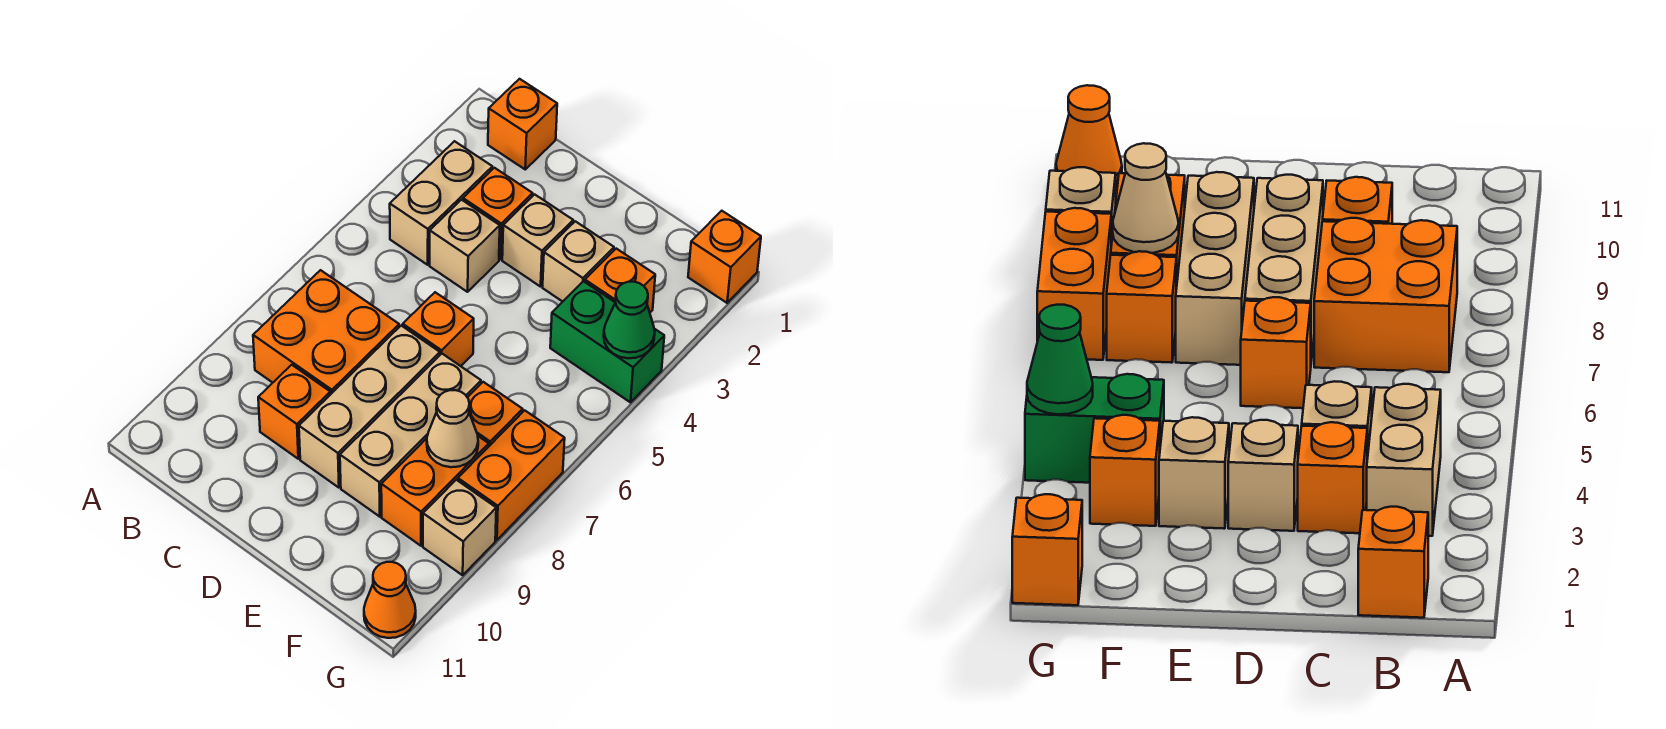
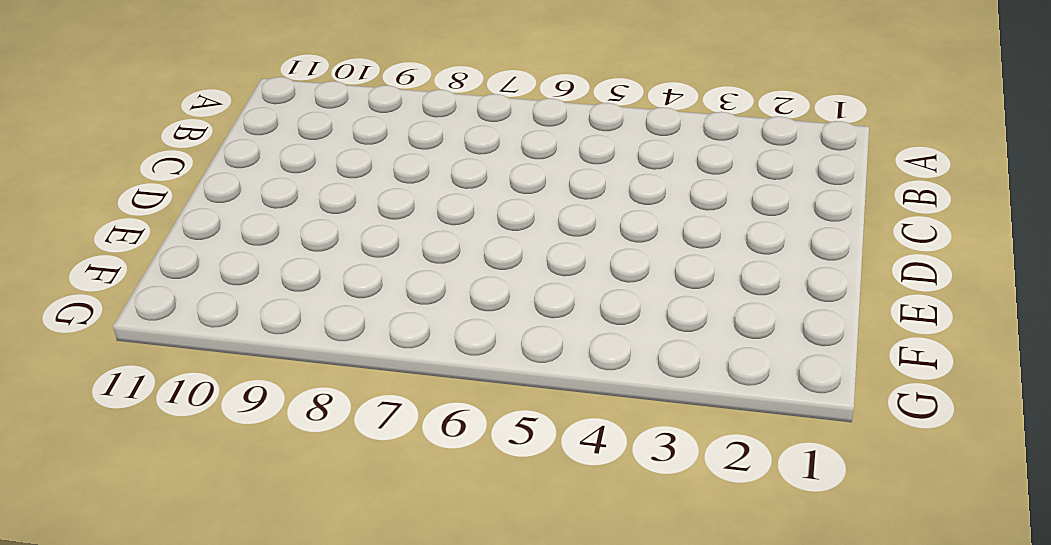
none -> orange 1x1 brick [488,79,557,169]
none -> tan 1x2 brick [390,141,492,265]
none -> orange 2x2 brick [253,270,399,395]

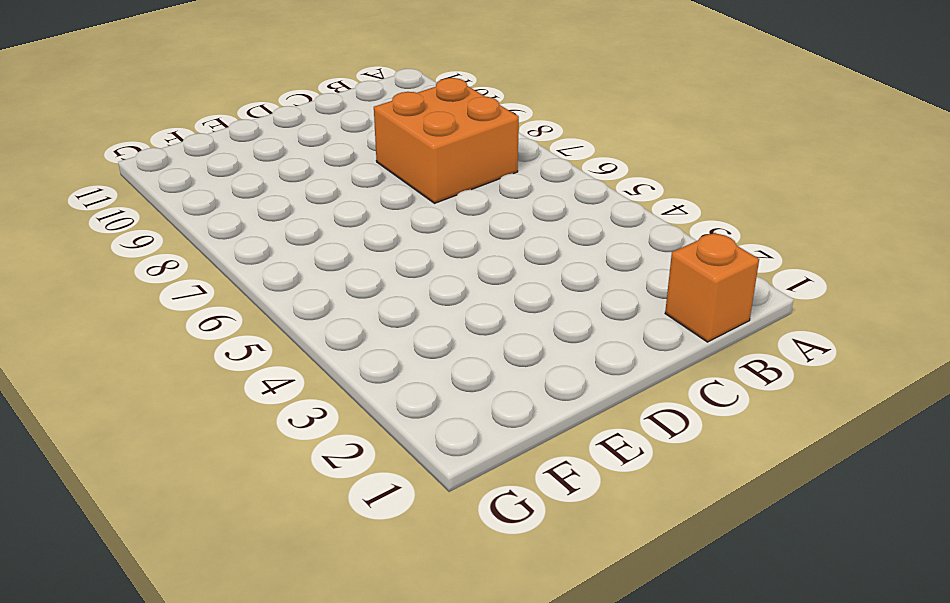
none -> tan 1x2 brick [390,141,492,265]
none -> orange 1x1 brick [463,168,533,259]
none -> tan 1x1 brick [430,200,500,292]

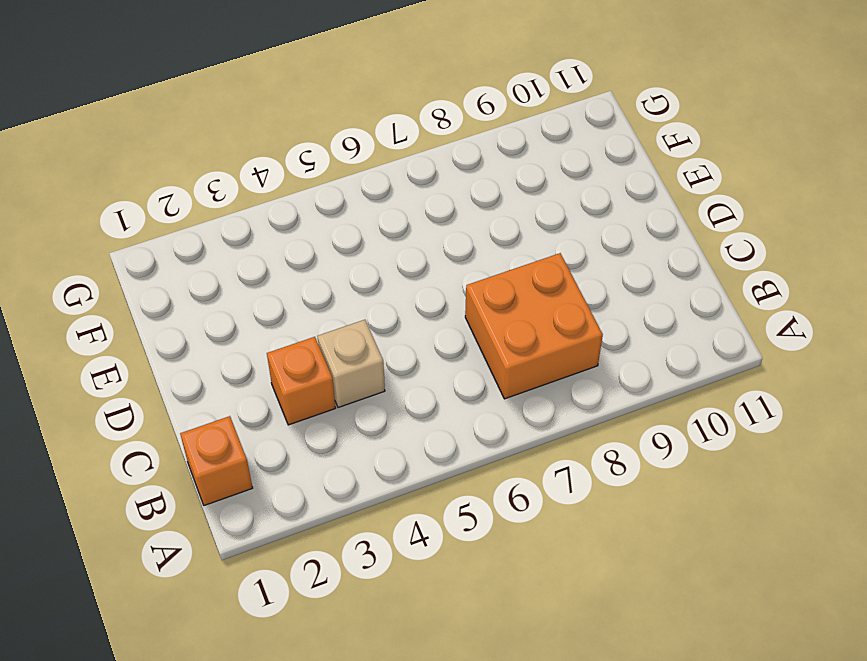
none -> tan 1x2 brick [390,141,492,265]
none -> orange 1x1 brick [258,365,330,459]
none -> tan 1x1 brick [502,194,573,287]

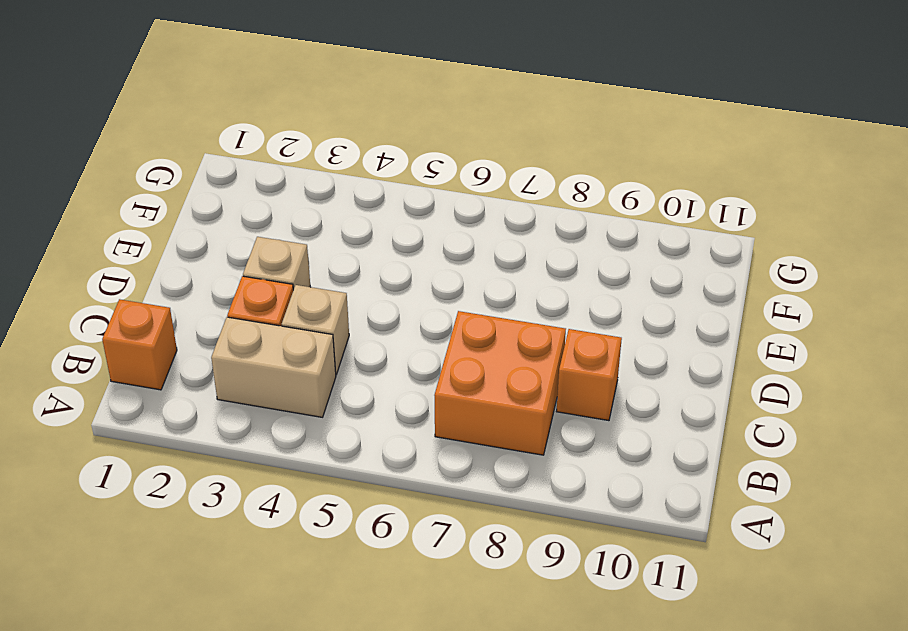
none -> orange 1x1 brick [403,292,474,366]
none -> tan 1x3 brick [299,326,440,488]
none -> tan 1x1 brick [543,221,614,302]

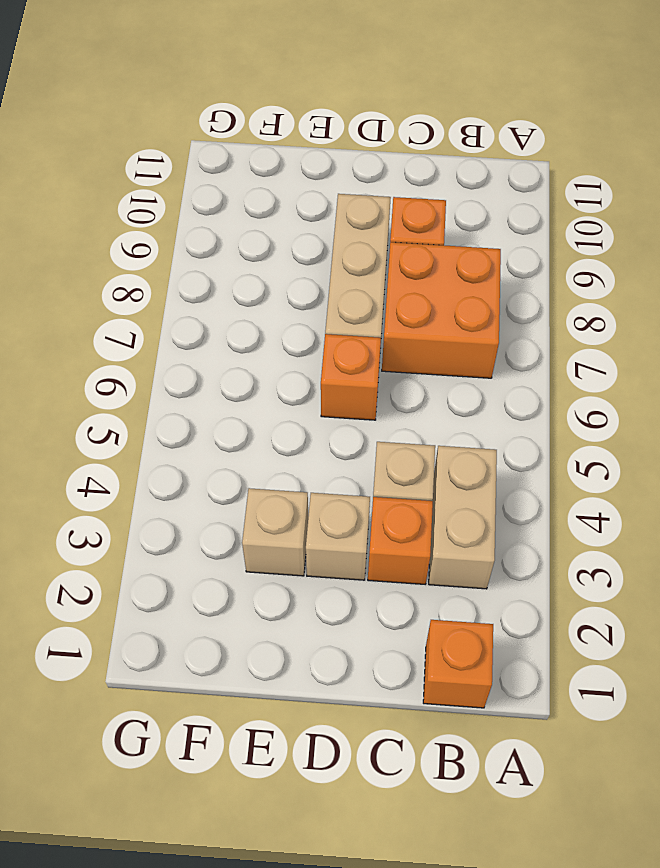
none -> tan 1x3 brick [340,354,481,517]
none -> orange 1x1 brick [585,249,655,312]
none -> green 1x2 brick [550,281,664,402]

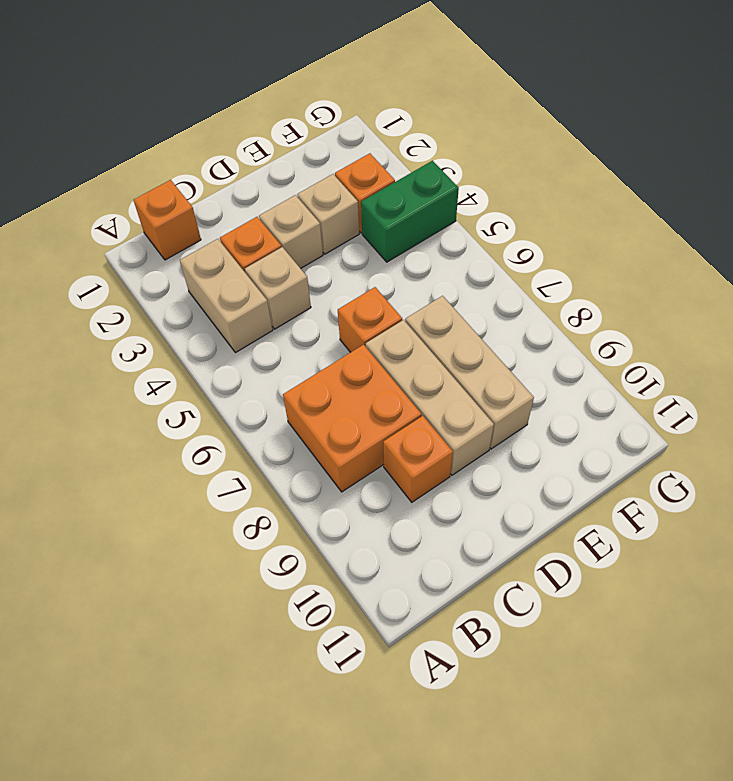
none -> orange 1x1 brick [467,382,523,446]
none -> orange 1x2 brick [381,436,489,546]
none -> orange 1x1 brick [688,211,761,303]

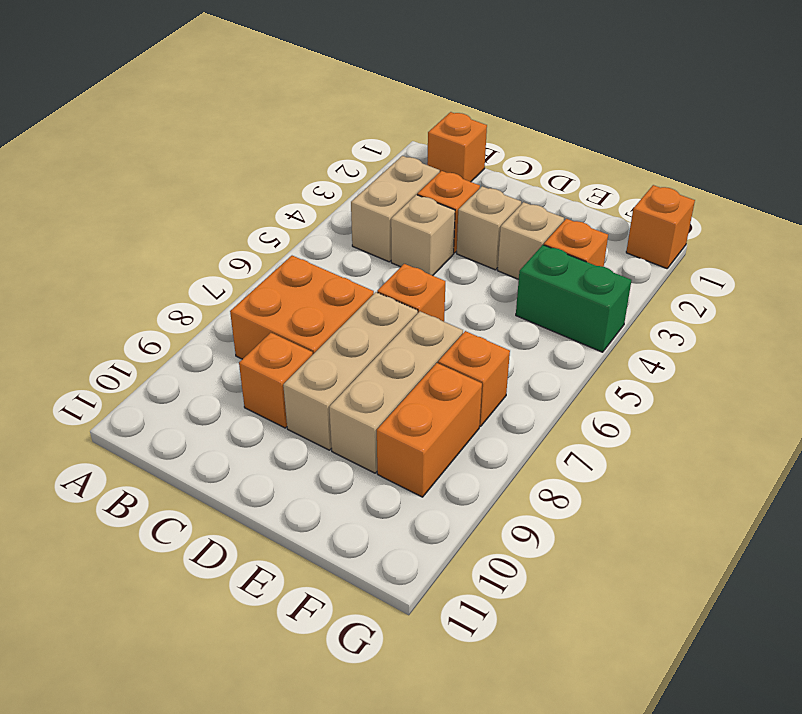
none -> orange 1x2 brick [458,410,565,540]
none -> tan 1x1 brick [423,480,496,575]
none -> orange 1x1 cone [364,562,416,638]

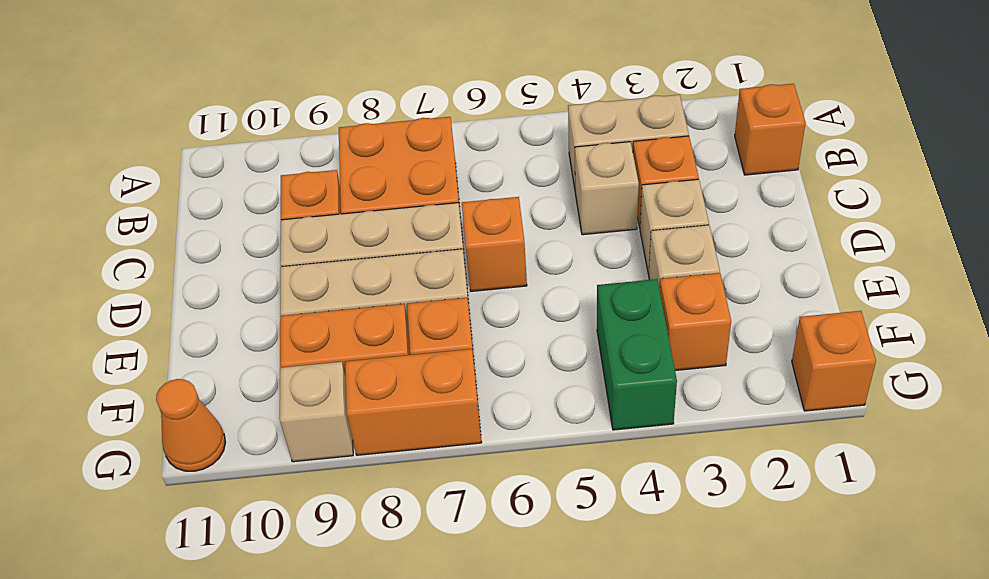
none -> tan 1x1 cone [427,390,478,467]
none -> green 1x1 cone [604,282,655,358]

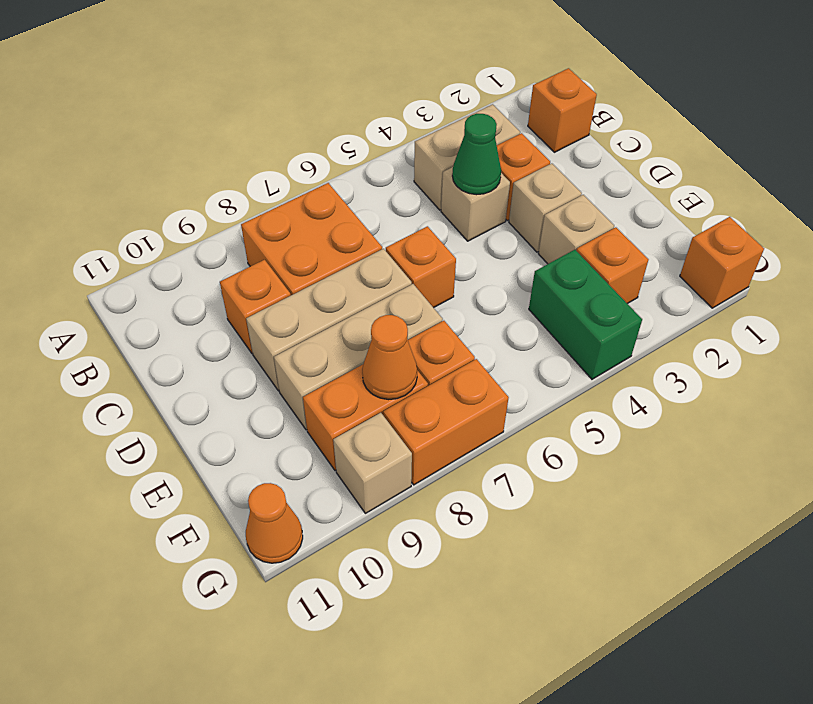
green 1x1 cone [452,114,501,195] -> green 1x1 cone moved to [604,282,655,358]
orange 1x1 cone [362,315,417,400] -> tan 1x1 cone [427,390,478,467]

